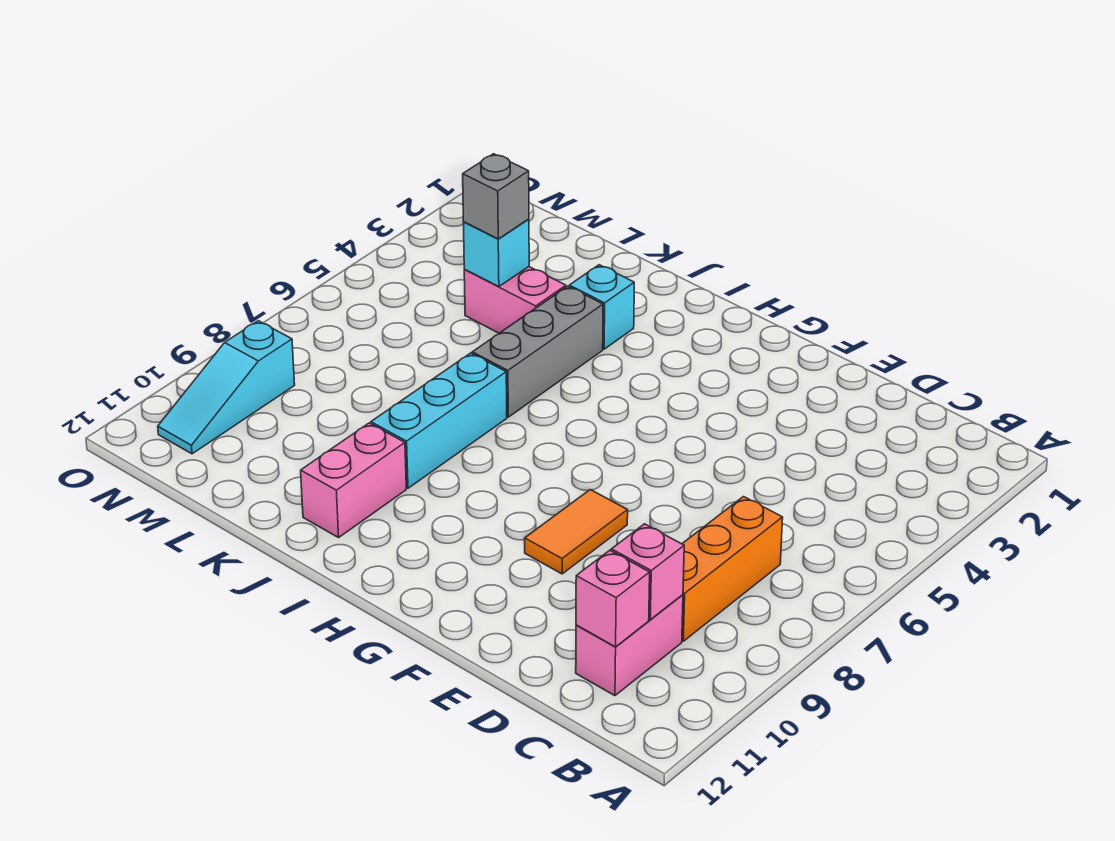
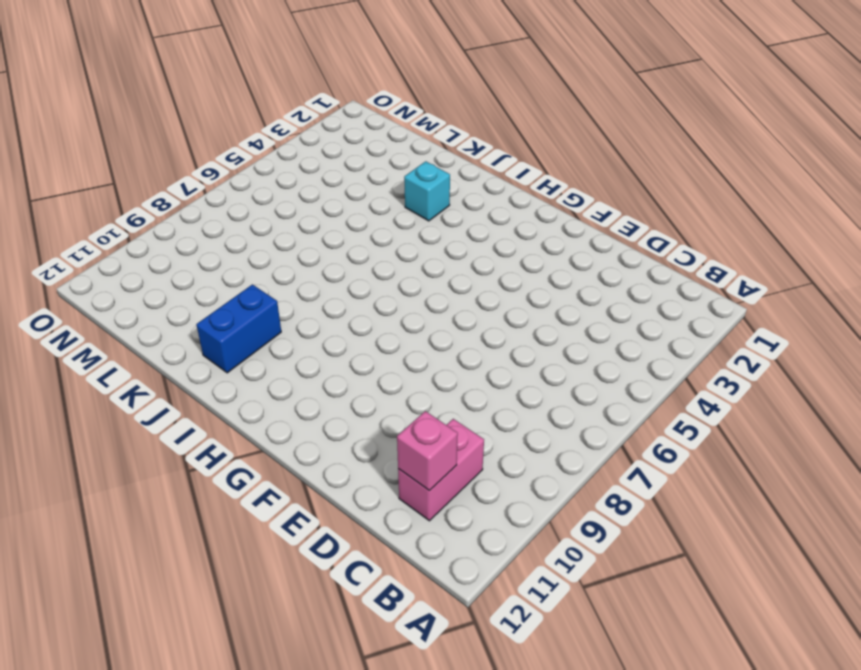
blue 1x2 brick [196,284,281,373] -> pink 1x2 brick [301,423,406,538]
none -> orange 1x3 brick [682,497,783,641]
none -> orange 1x2 tile [525,490,628,574]
none -> grey 1x3 brick [472,286,603,417]

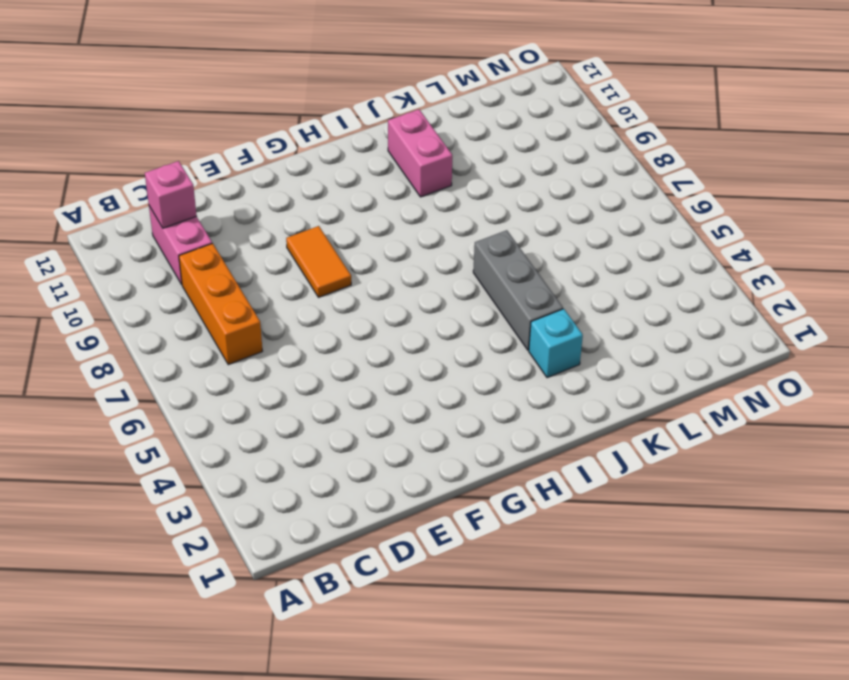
none -> cyan 1x3 brick [371,353,507,488]
none -> pink 1x2 brick [464,267,566,333]
none -> cyan 1x3 slope [158,321,295,454]

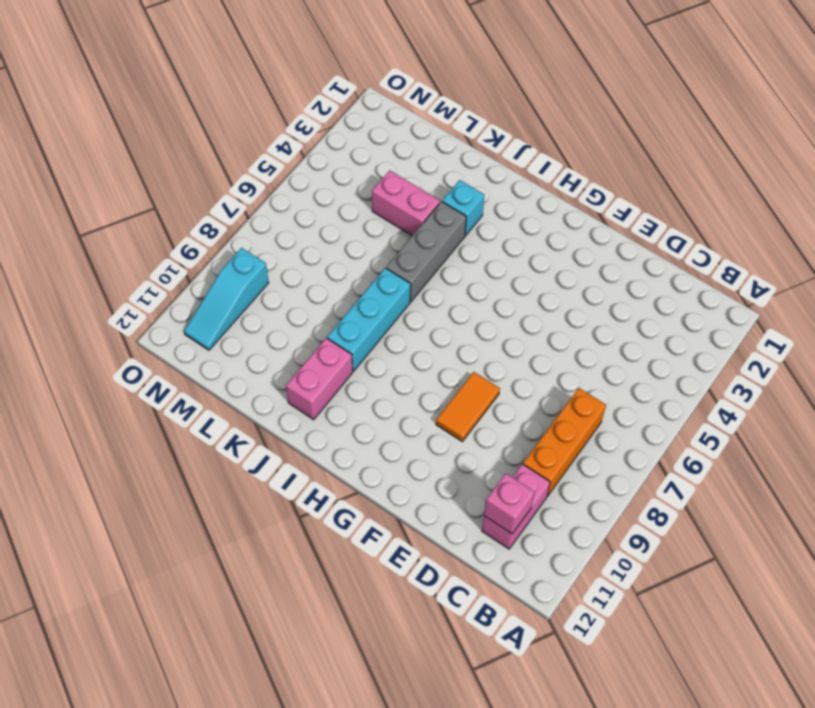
none -> pink 1x1 brick [611,524,684,620]
none -> cyan 1x1 brick [463,219,529,287]
none -> grey 1x1 brick [463,154,529,239]

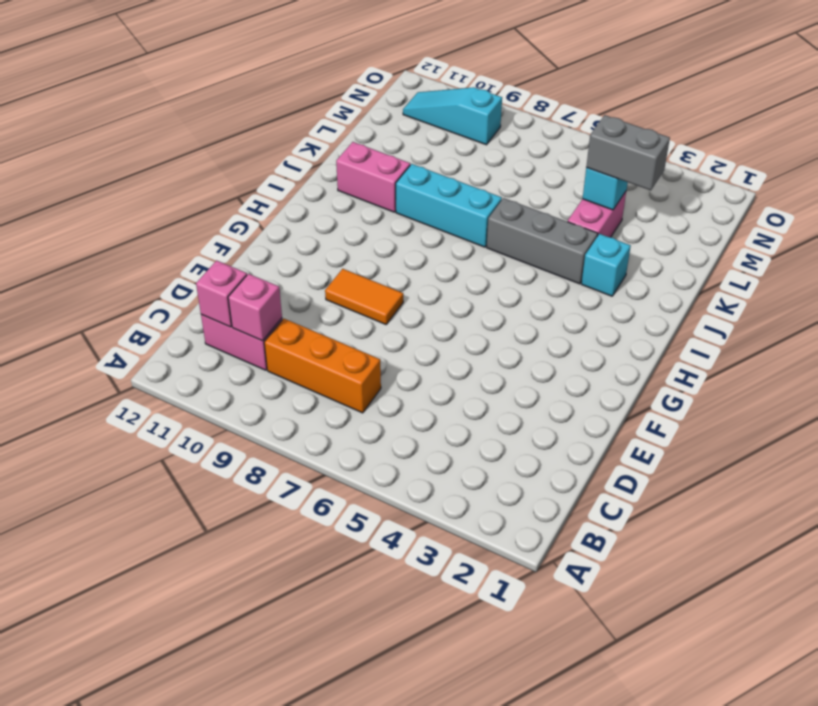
grey 1x2 brick [586,115,670,190] -> grey 1x1 brick [463,154,529,239]

